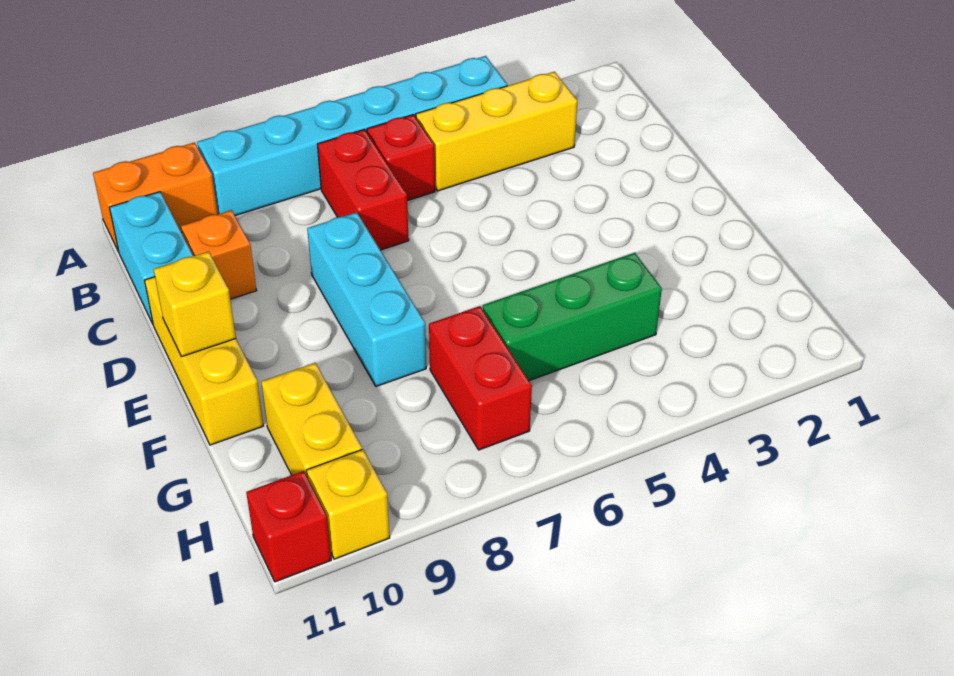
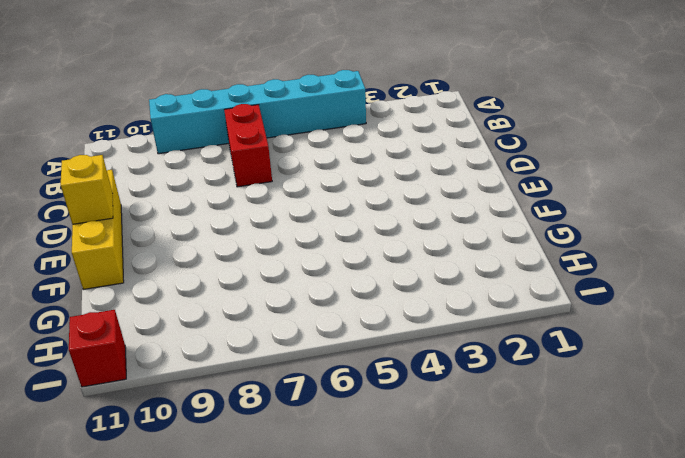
none -> orange 1x2 brick [93,143,218,252]
none -> yellow 1x3 brick [416,72,577,191]
none -> red 1x1 brick [367,115,435,201]

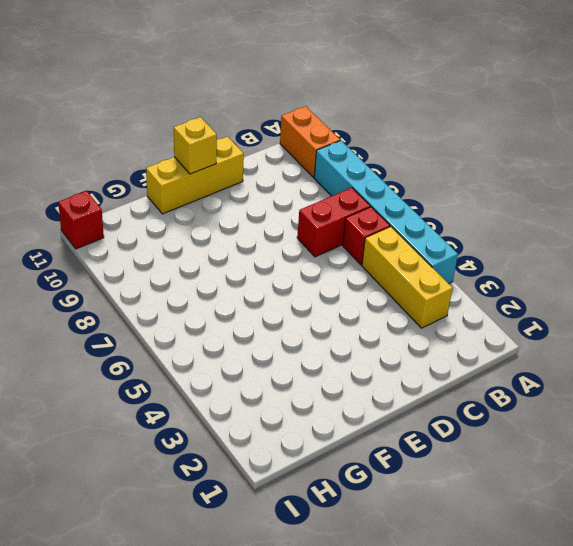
none -> cyan 1x2 brick [109,192,193,324]
none -> orange 1x1 brick [181,210,256,299]
none -> cyan 1x3 brick [307,212,426,386]

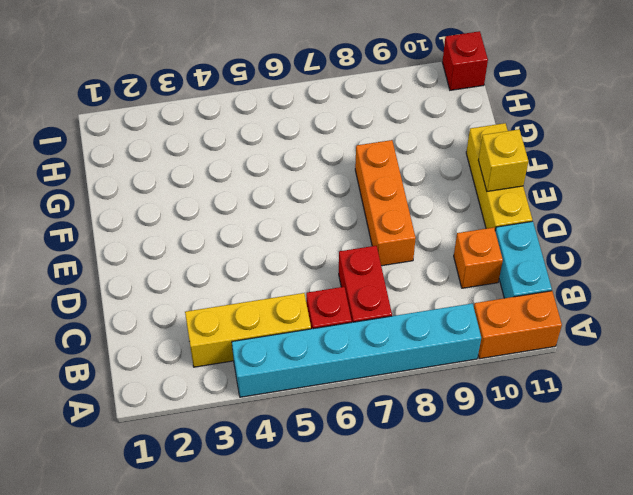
orange 1x3 brick [355,140,416,266] -> cyan 1x3 brick [307,212,426,386]
none -> green 1x3 brick [483,253,662,381]
none -> red 1x2 brick [429,306,532,450]
none -> yellow 1x2 brick [261,363,362,478]

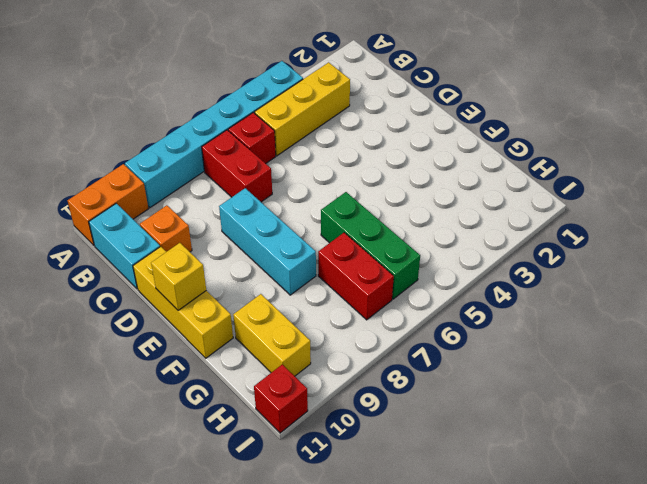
green 1x3 brick [321,192,420,299] -> green 1x3 brick turned to [483,253,662,381]
none -> yellow 1x1 brick [307,450,390,559]

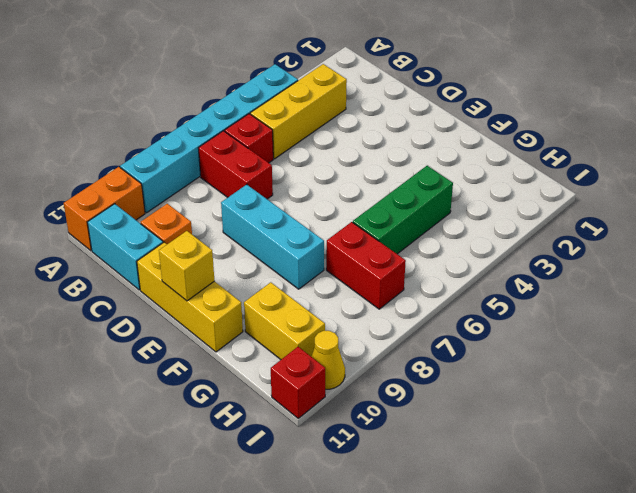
yellow 1x1 cone [311,331,345,389] -> yellow 1x1 brick [307,450,390,559]

